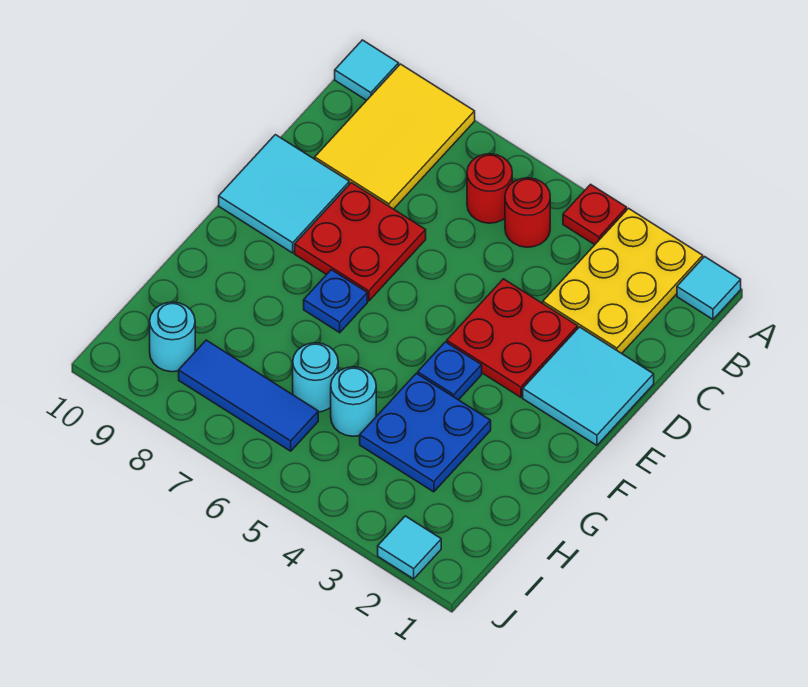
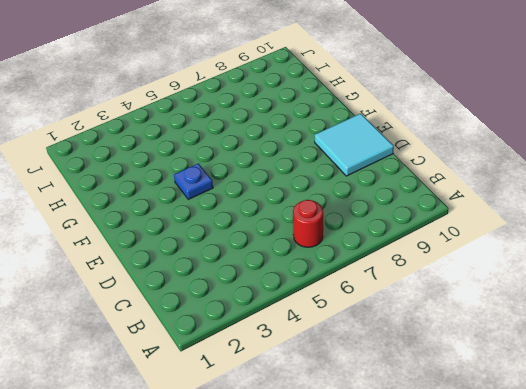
none -> cyan 1x1 tile [677,257,741,319]
none -> yellow 2x3 plate [543,208,703,353]
none -> red 1x1 plate [563,184,627,245]

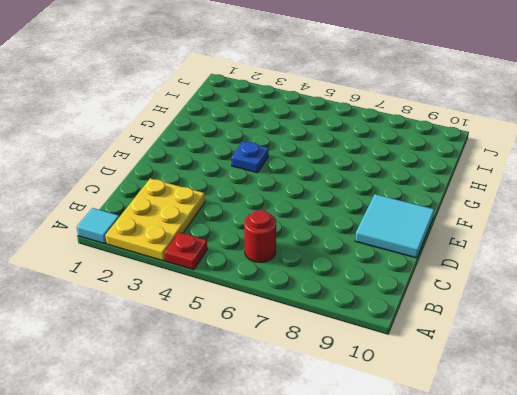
none -> yellow 2x3 tile [315,64,475,209]
none -> cyan 1x1 tile [335,40,399,100]
none -> red 1x1 round brick [505,178,550,247]

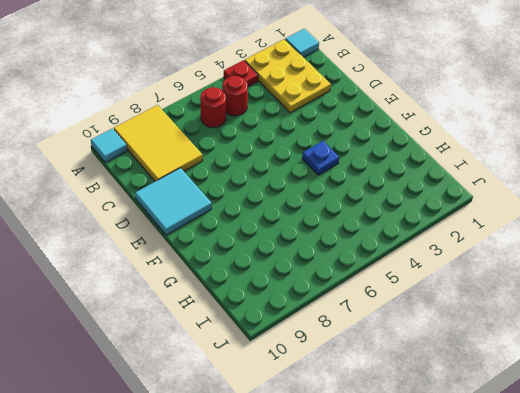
none -> cyan 2x2 tile [523,327,654,445]
none -> red 2x2 plate [447,279,578,397]
none -> red 2x2 plate [295,183,426,301]

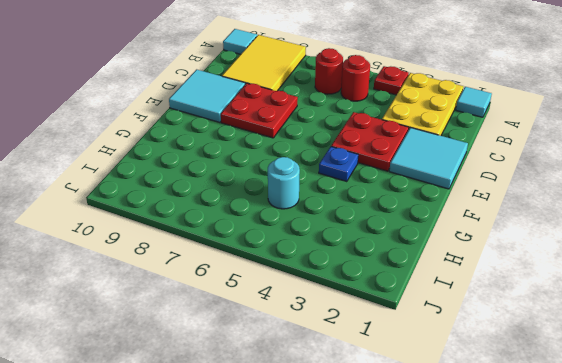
none -> blue 1x1 plate [304,270,367,333]
none -> blue 2x2 plate [360,373,491,492]
none -> cyan 1x1 round brick [293,343,338,412]

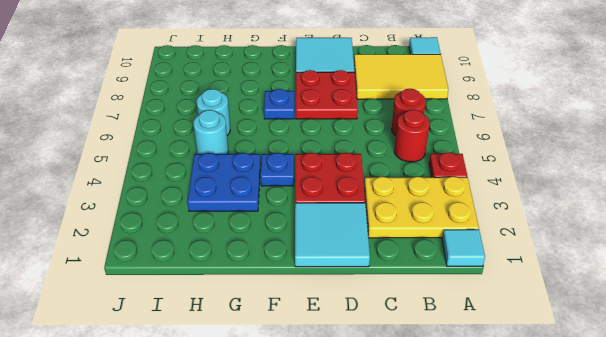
none -> blue 1x3 tile [179,340,318,451]
none -> cyan 1x1 round brick [150,302,195,372]
none -> cyan 1x1 tile [378,516,441,579]

